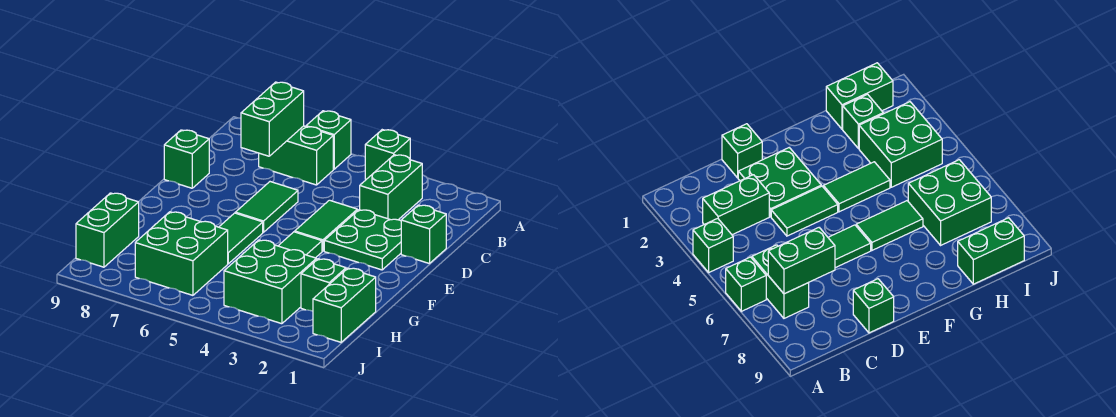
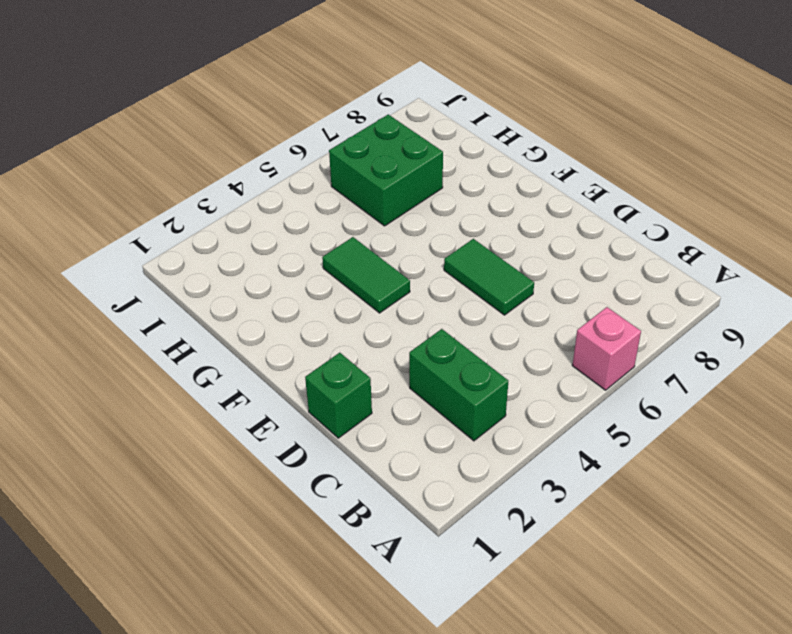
pink 1x1 brick [572,307,641,390] -> green 1x1 brick [306,111,351,169]
none -> green 1x1 brick [365,130,410,179]
none -> green 1x2 brick [259,126,333,185]
none -> green 2x2 plate [324,210,401,270]

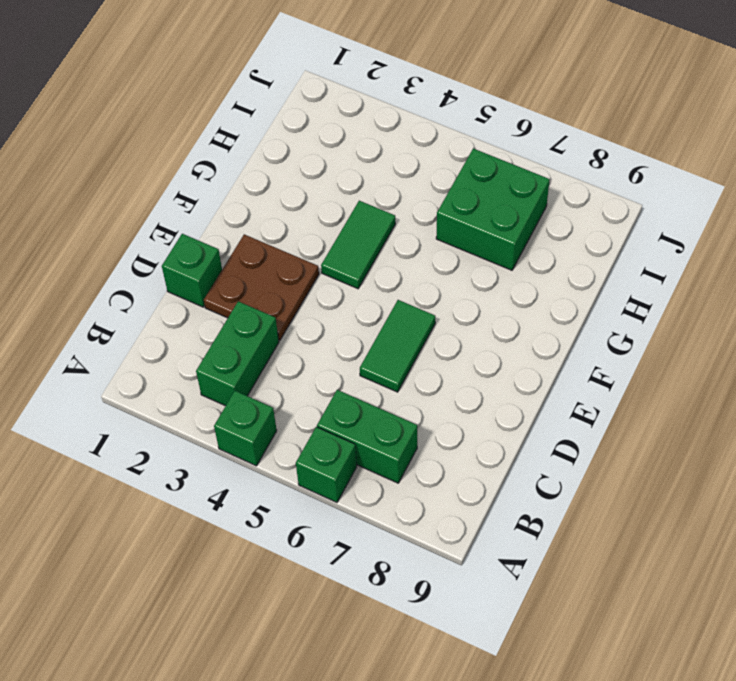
brown 2x2 plate [204,234,319,341] -> green 2x2 plate [324,210,401,270]
none -> green 1x2 tile [295,200,357,251]
none -> green 1x1 brick [164,130,209,188]
none -> green 1x2 tile [219,213,263,264]

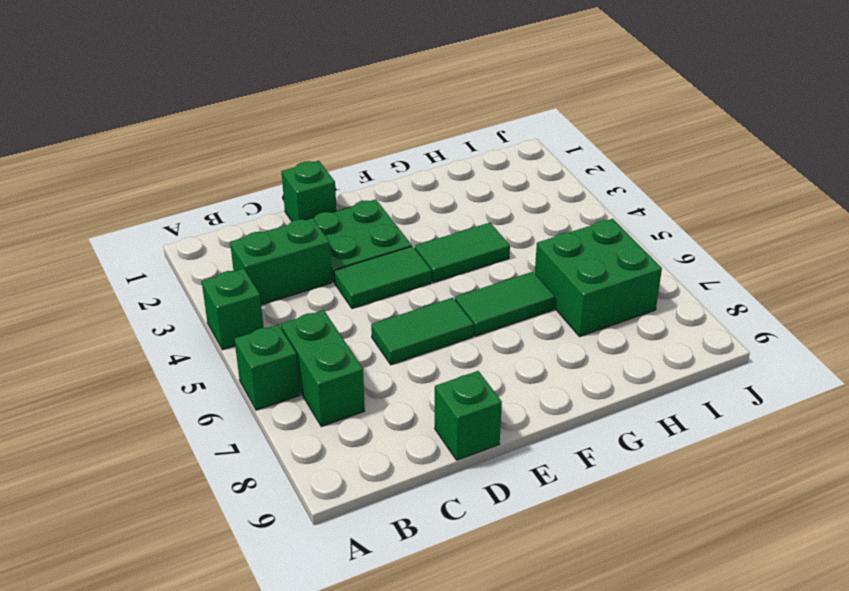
none -> green 1x2 brick [313,268,376,342]
none -> green 1x1 brick [301,259,346,311]
none -> green 2x2 brick [224,240,316,324]

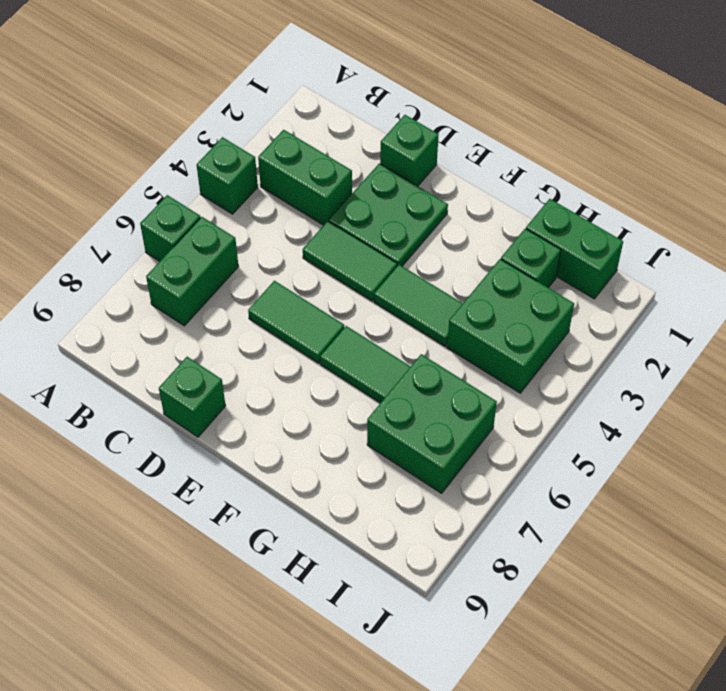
none -> green 1x2 brick [76,193,139,267]
none -> green 1x2 brick [241,82,304,156]

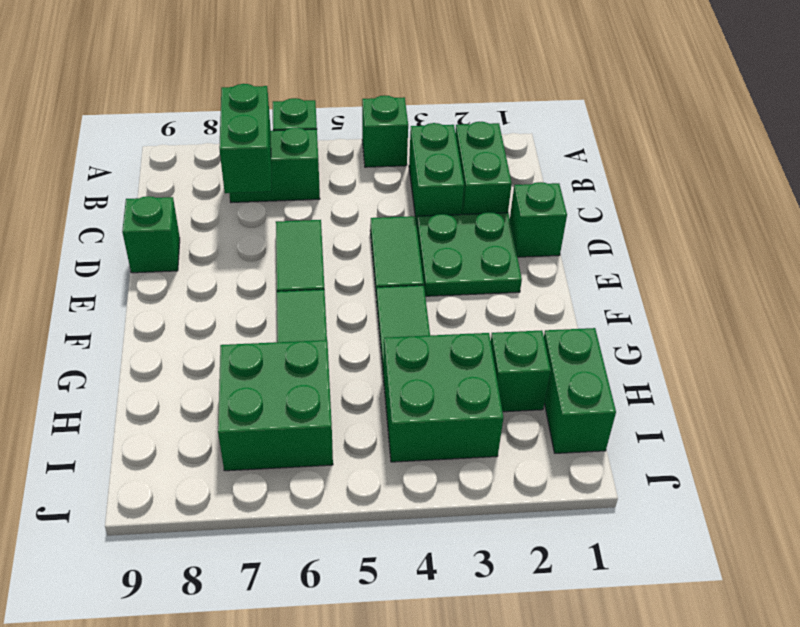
green 1x2 brick [455,122,512,214] -> green 1x2 brick moved to [76,193,139,267]

